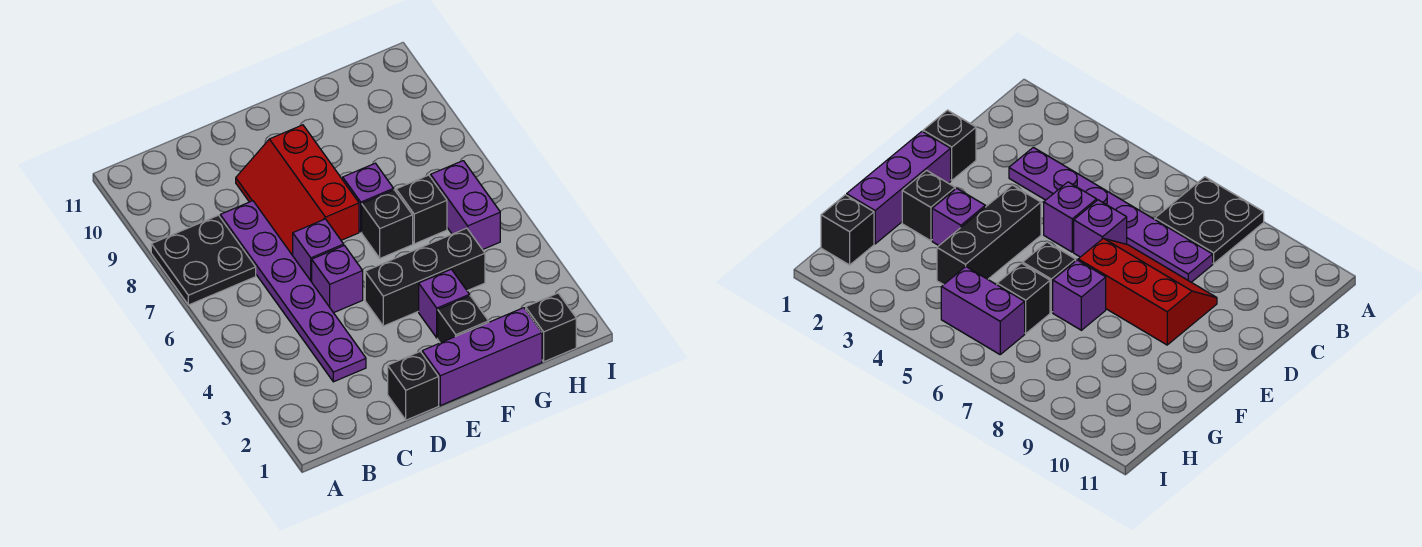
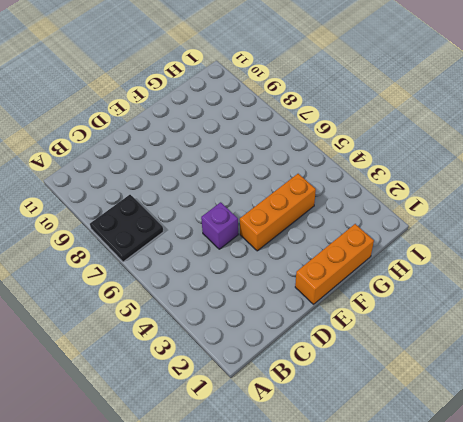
orange 1x3 brick [295,224,374,304] -> purple 1x3 brick [422,308,542,406]
orange 1x3 brick [240,174,316,251] -> black 1x3 brick [365,228,485,326]
none -> purple 1x6 plate [220,201,366,382]
none -> black 1x1 brick [388,352,439,420]
none -> purple 1x1 brick [293,219,344,282]

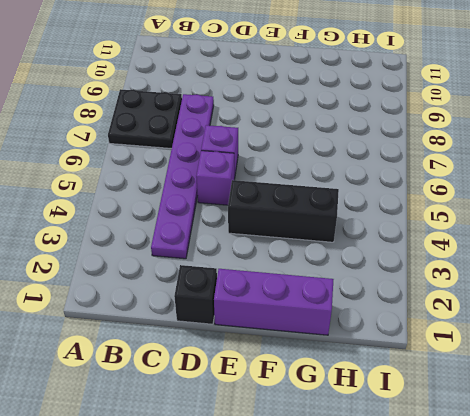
none -> red 2x3 slope [236,125,359,255]
none -> black 1x1 brick [438,296,489,343]
none -> purple 1x1 brick [419,269,470,338]

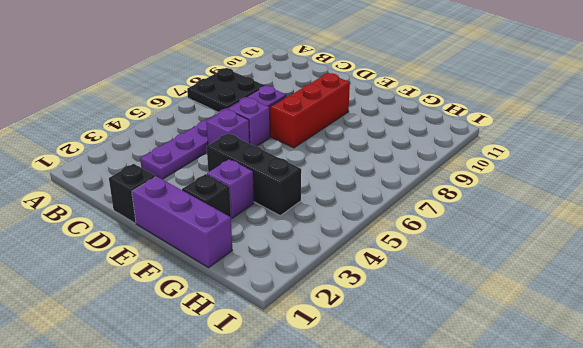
none -> black 1x1 brick [362,190,413,258]
none -> purple 1x1 brick [343,163,394,232]
none -> black 1x1 brick [396,175,447,244]

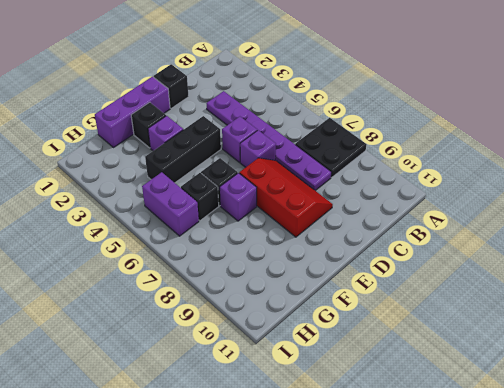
none -> black 1x1 brick [526,293,576,362]

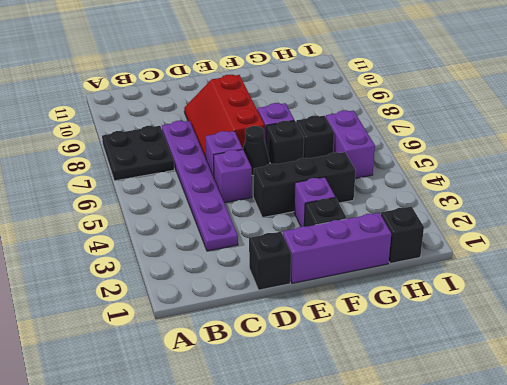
black 1x1 cone [243,126,270,176] -> none

